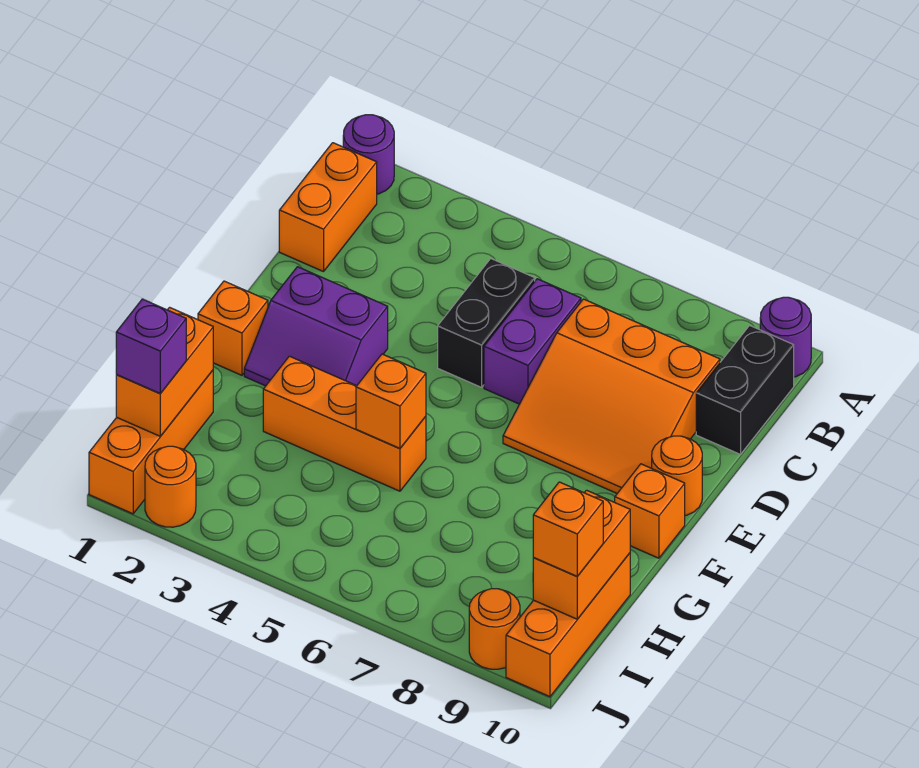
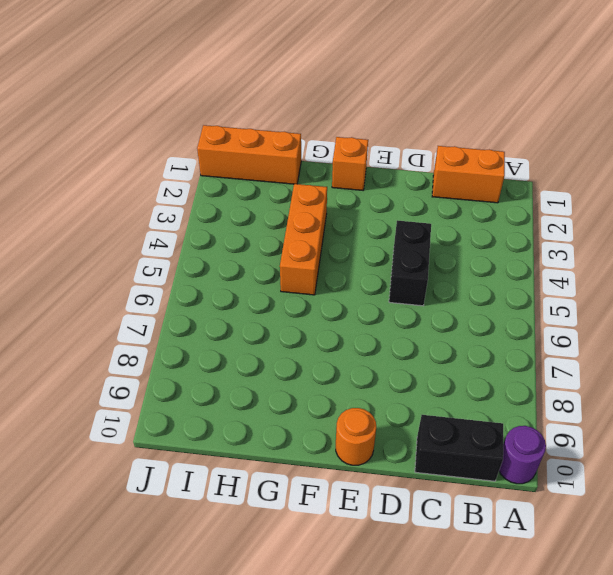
black 1x2 brick [389,220,431,306] -> black 1x2 brick turned to [438,259,535,387]
none -> purple 1x1 round brick [343,115,394,194]
none -> purple 1x2 brick [484,279,581,404]
none -> orange 3x3 slope [503,299,720,493]

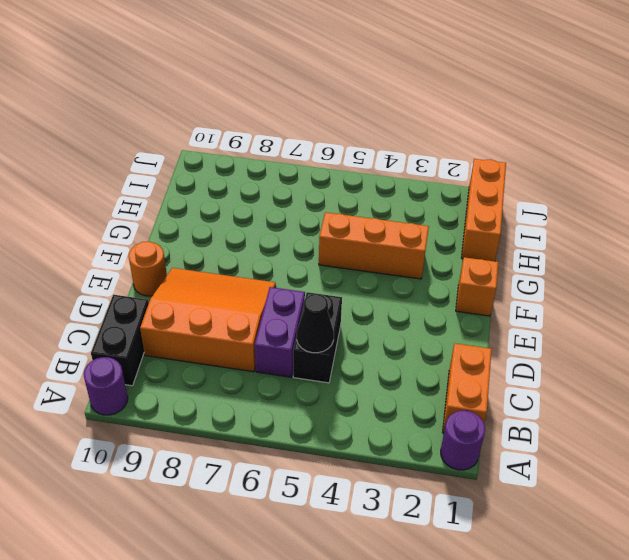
black 1x1 cone [297,294,334,353] -> none
none -> purple 2x2 slope [244,267,388,386]
none -> orange 1x1 brick [615,464,685,558]
none -> orange 1x3 brick [506,553,630,697]

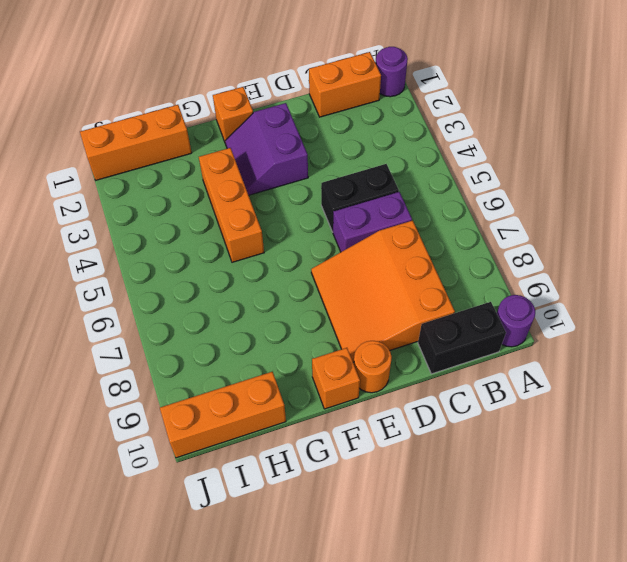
none -> orange 1x1 round brick [145,446,196,527]
none -> orange 1x1 round brick [469,589,520,669]
none -> orange 1x1 brick [356,354,426,449]

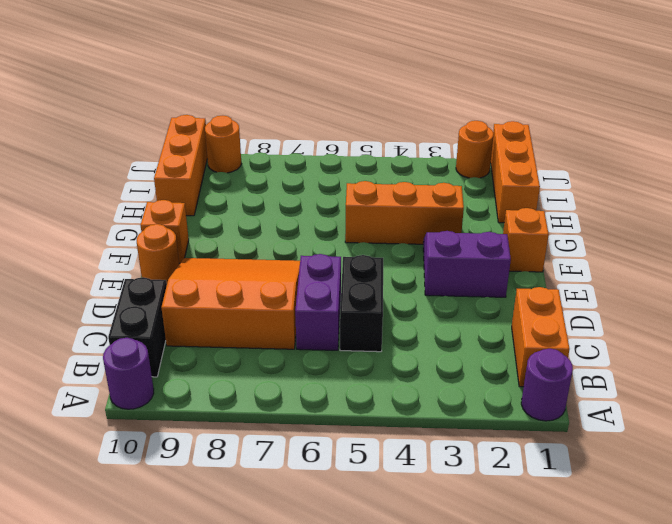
none -> orange 1x1 brick [356,354,426,449]
none -> orange 1x2 brick [116,307,213,436]
none -> orange 1x2 brick [533,490,630,619]

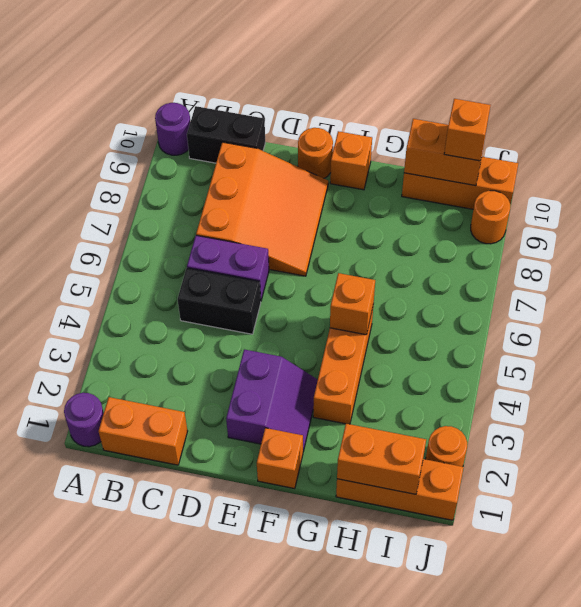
none -> purple 1x1 brick [116,299,186,394]

